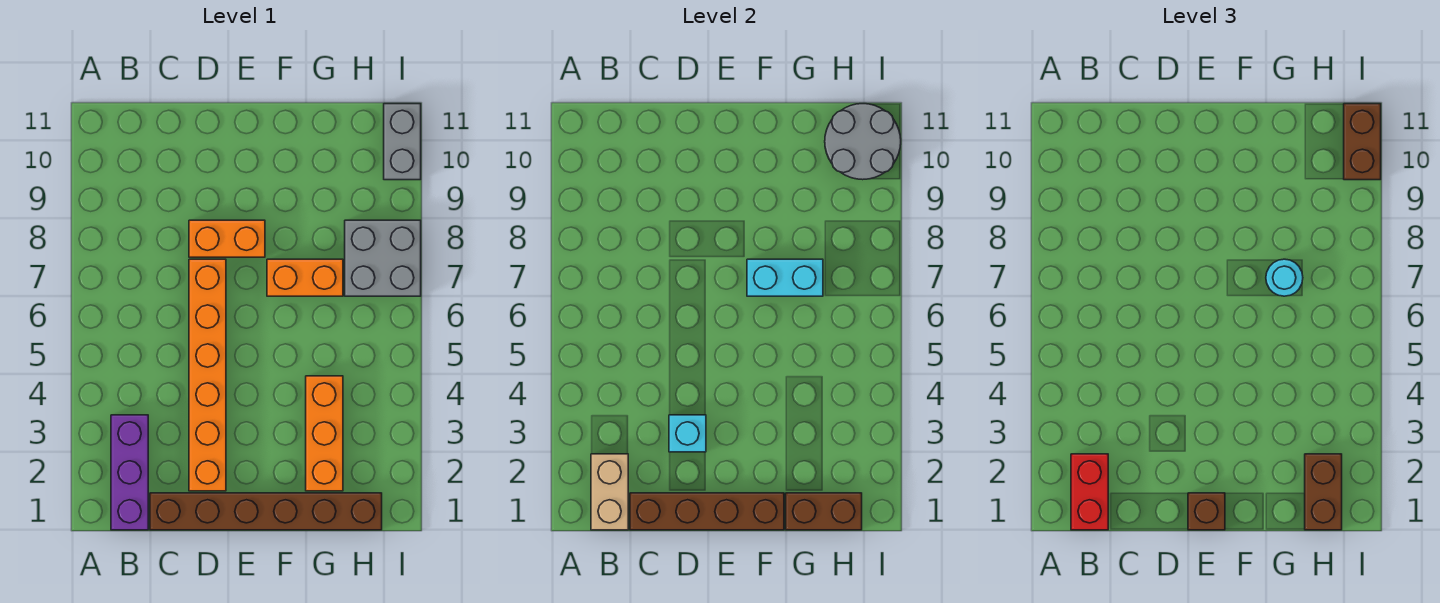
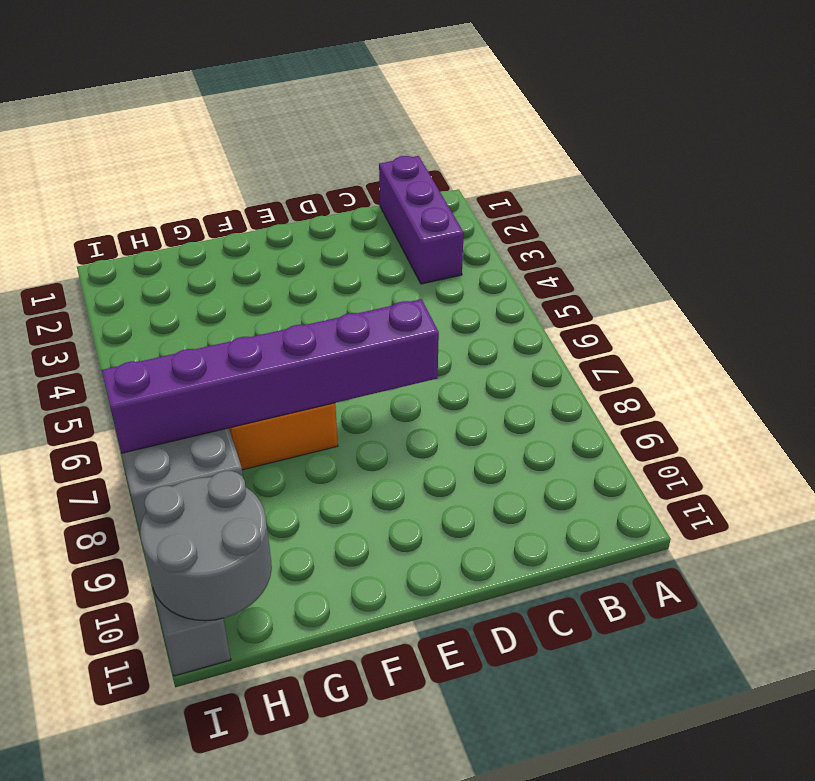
purple 1x6 brick [101,299,439,453] -> cyan 1x2 brick [747,259,823,296]
none -> brown 1x6 brick [150,493,382,530]
none -> orange 1x6 brick [189,259,226,491]
none -> orange 1x2 brick [189,220,265,257]

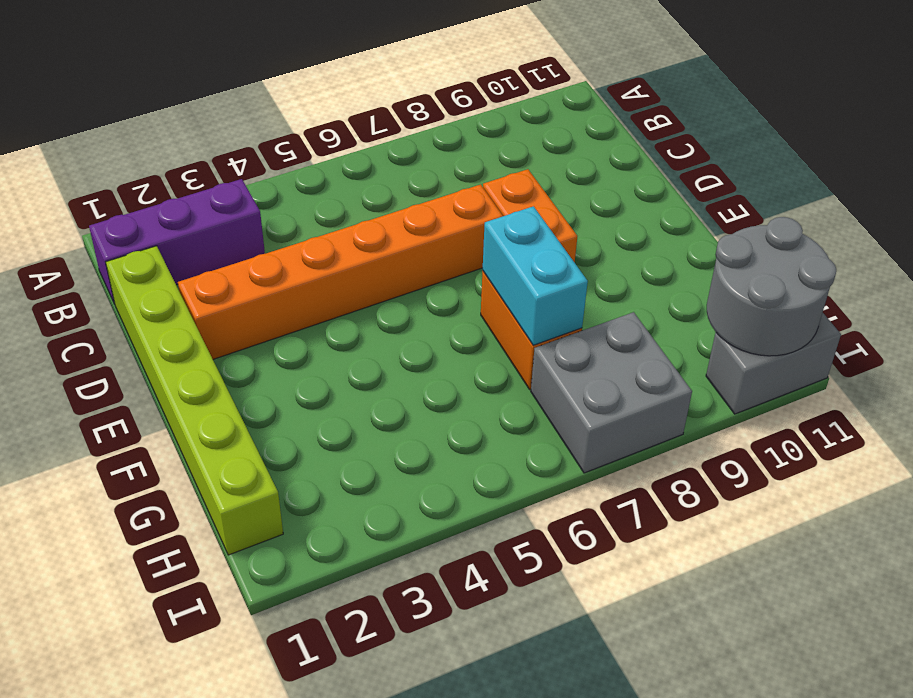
lime 1x6 brick [106,246,283,555] -> brown 1x6 brick [150,493,382,530]
none -> orange 1x3 brick [306,376,343,491]
none -> tan 1x2 brick [591,454,628,530]
none -> brown 1x4 brick [630,493,784,530]

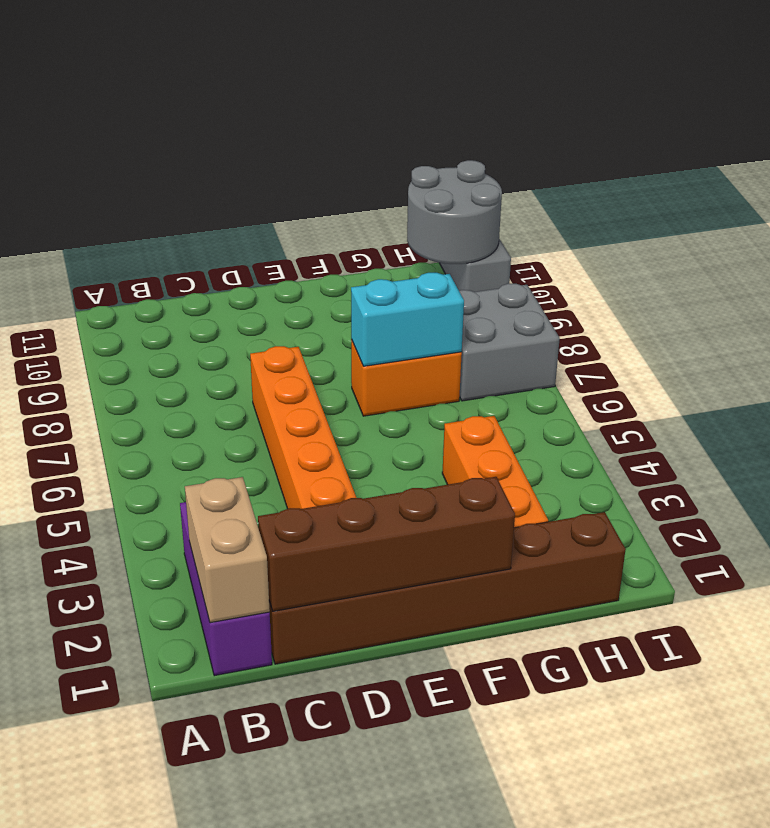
none -> orange 1x2 brick [189,220,265,257]
none -> cyan 1x1 brick [669,415,706,452]
none -> brown 1x2 brick [786,493,862,530]

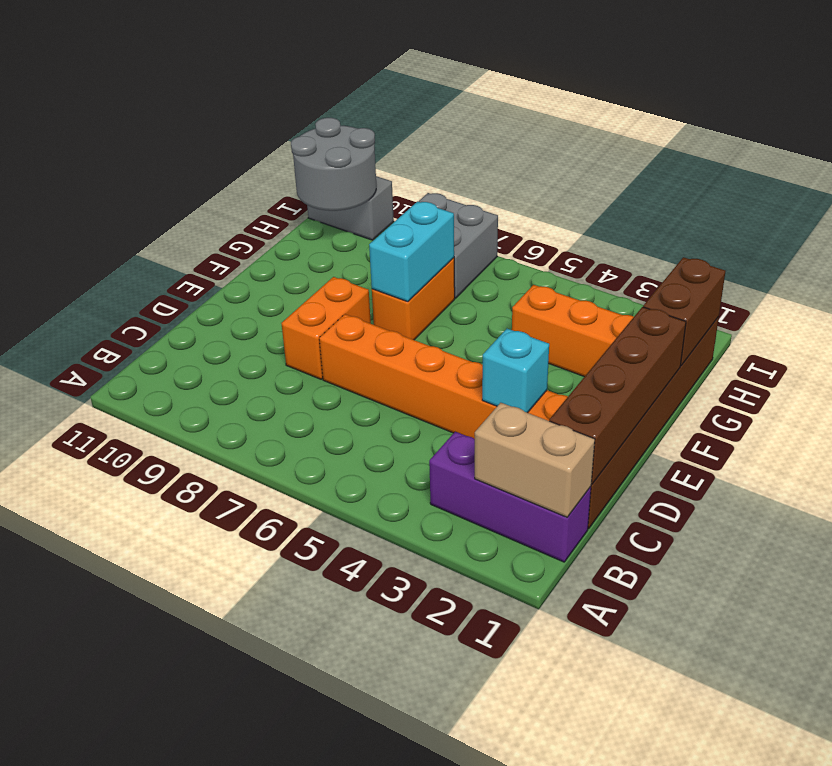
none -> red 1x2 brick [1071,454,1108,530]
none -> brown 1x1 brick [1188,493,1225,530]
none -> cyan 1x1 round brick [1266,259,1303,296]

